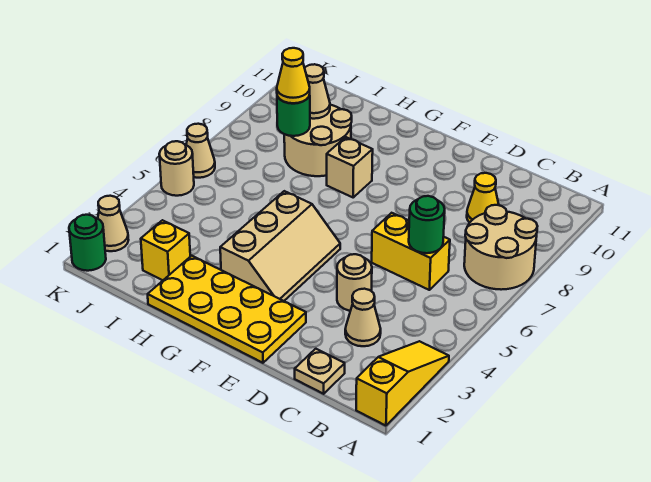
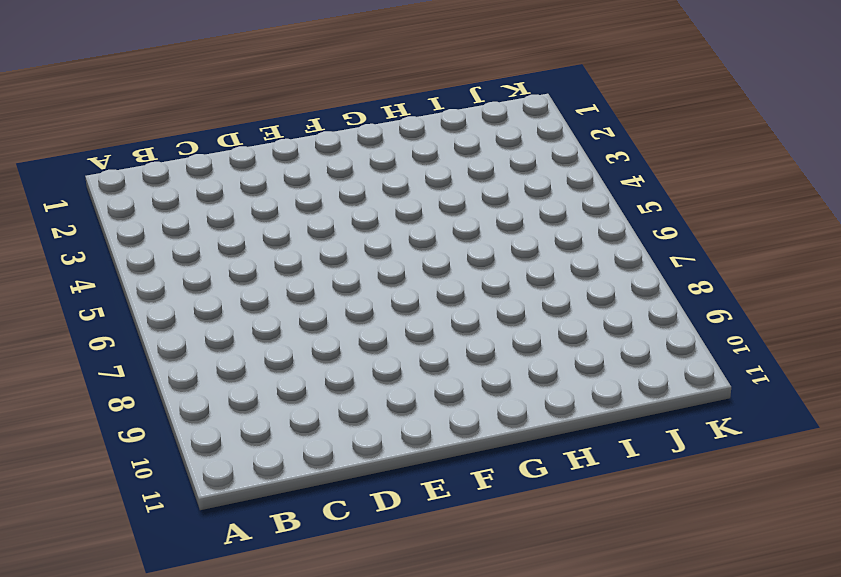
none -> yellow 1x3 slope [356,341,449,426]
none -> tan 2x2 round brick [464,205,537,290]
none -> tan 1x1 plate [295,349,345,394]

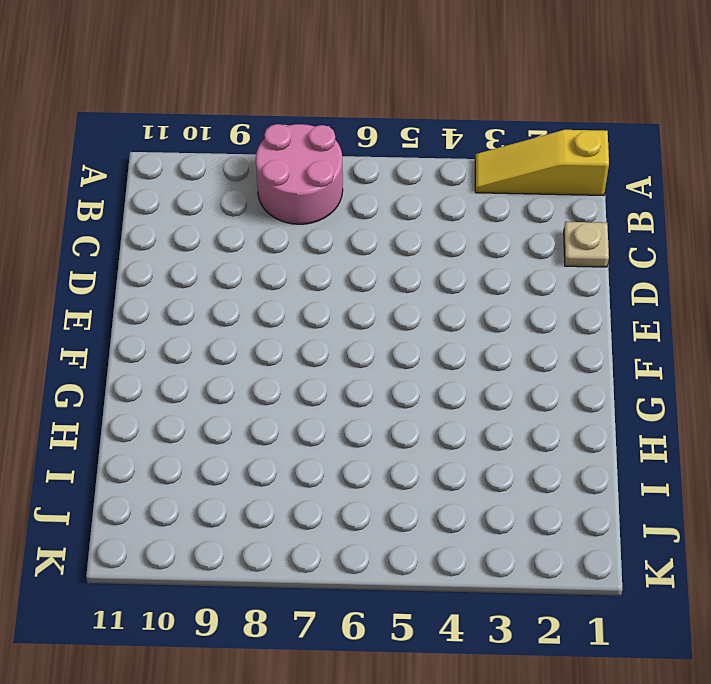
pink 2x2 round brick [256,124,343,224] -> tan 2x2 round brick [464,205,537,290]
none -> tan 1x1 cone [345,289,381,346]
none -> yellow 1x2 brick [372,213,450,290]
none -> yellow 1x1 cone [467,173,499,223]

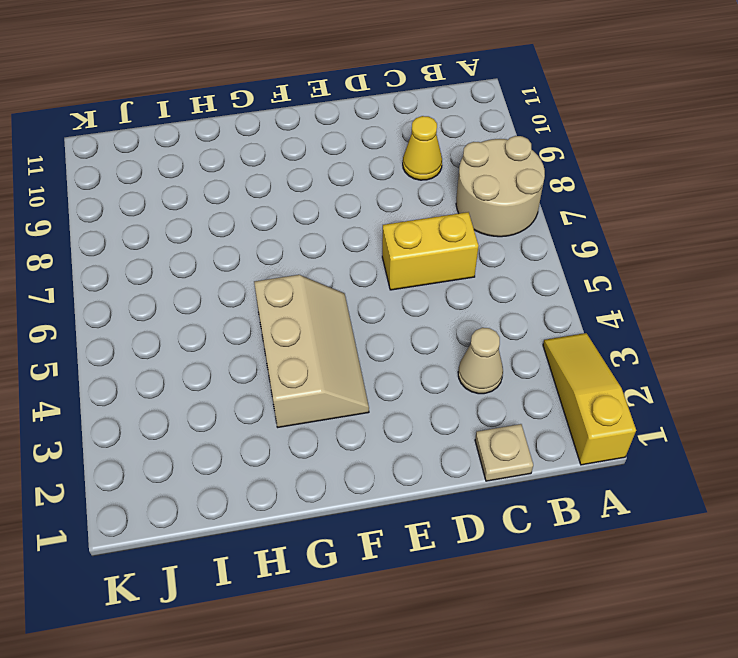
none -> tan 1x1 round brick [337,254,372,311]
none -> yellow 2x4 plate [148,256,306,363]
none -> tan 1x1 brick [327,137,373,197]

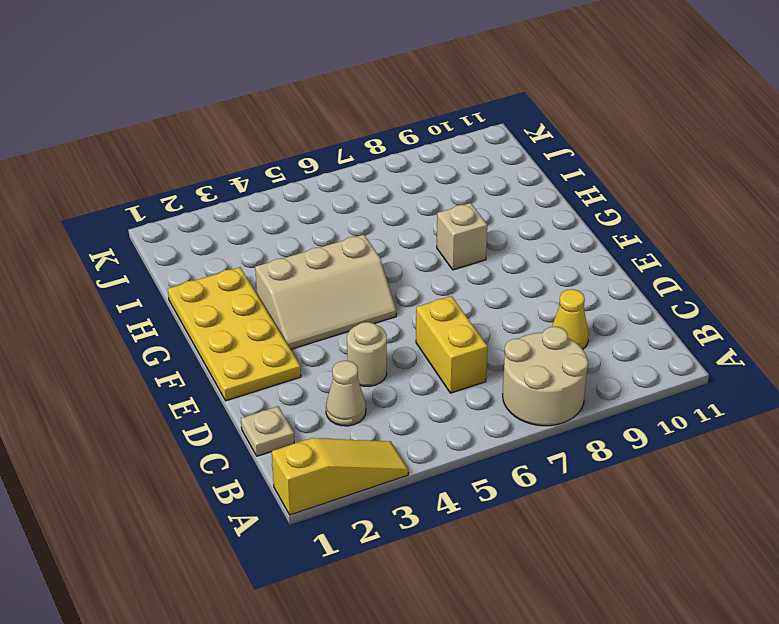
none -> tan 2x2 round brick [284,105,352,176]
none -> yellow 1x1 brick [141,220,190,280]
none -> green 1x1 round brick [69,215,106,271]

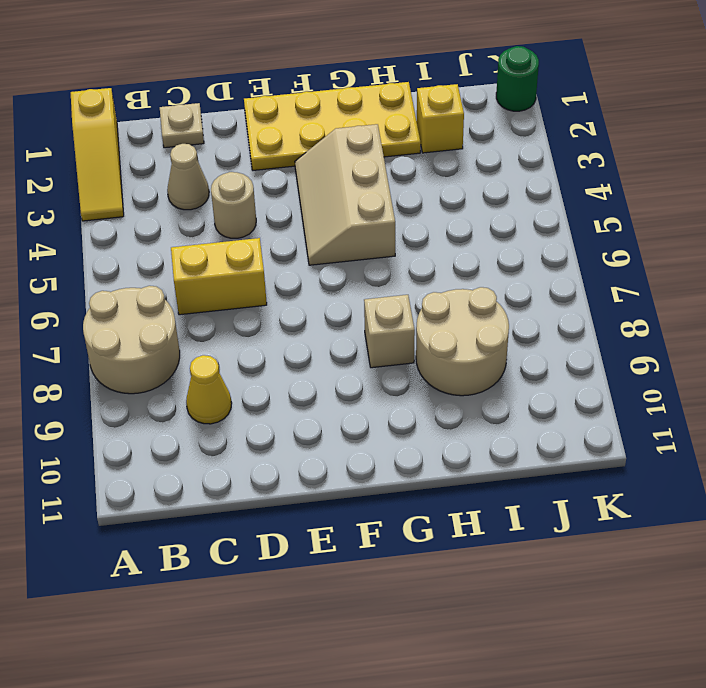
none -> tan 1x1 cone [98,196,128,251]
none -> tan 1x1 round brick [159,141,194,196]
none -> tan 1x1 cone [186,124,215,178]

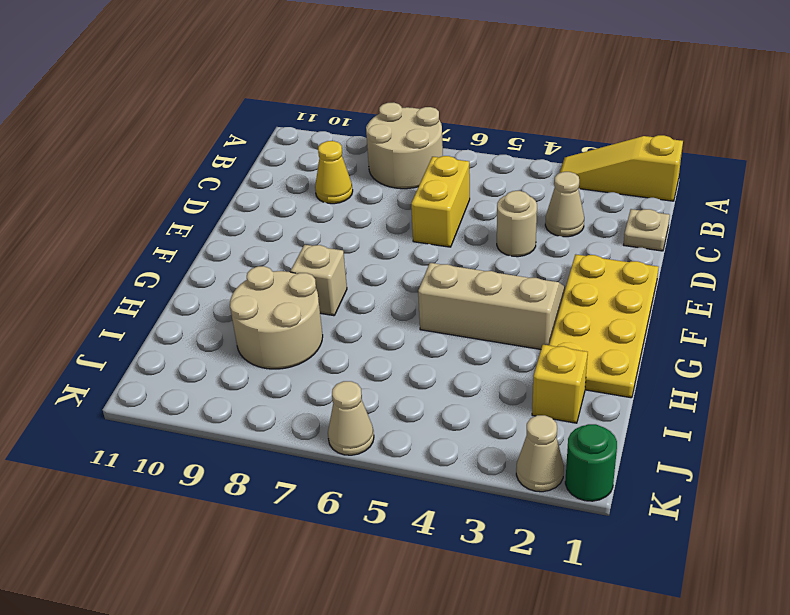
none -> tan 1x1 round brick [159,141,194,196]
none -> green 1x1 round brick [409,196,445,253]
none -> green 1x1 round brick [277,95,310,136]

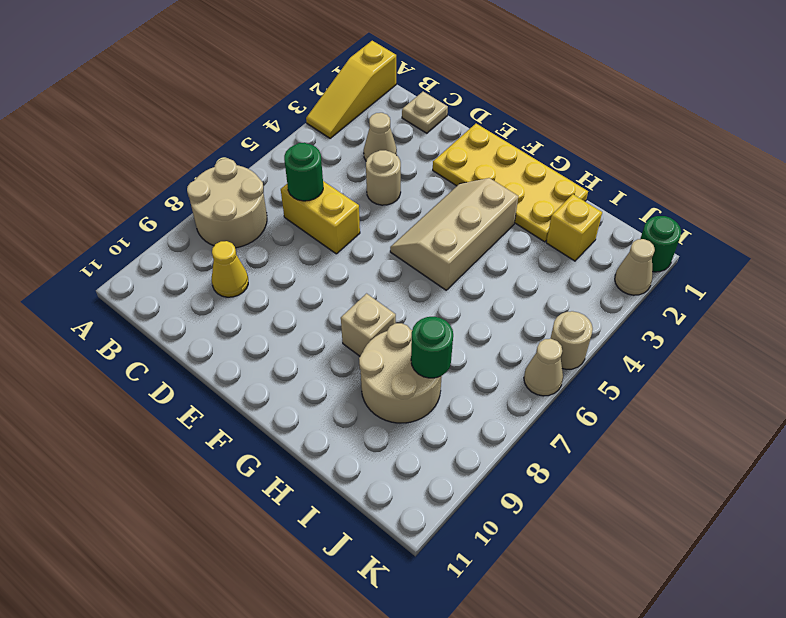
none -> tan 1x1 cone [305,64,330,119]
none -> yellow 1x1 cone [277,48,310,103]

